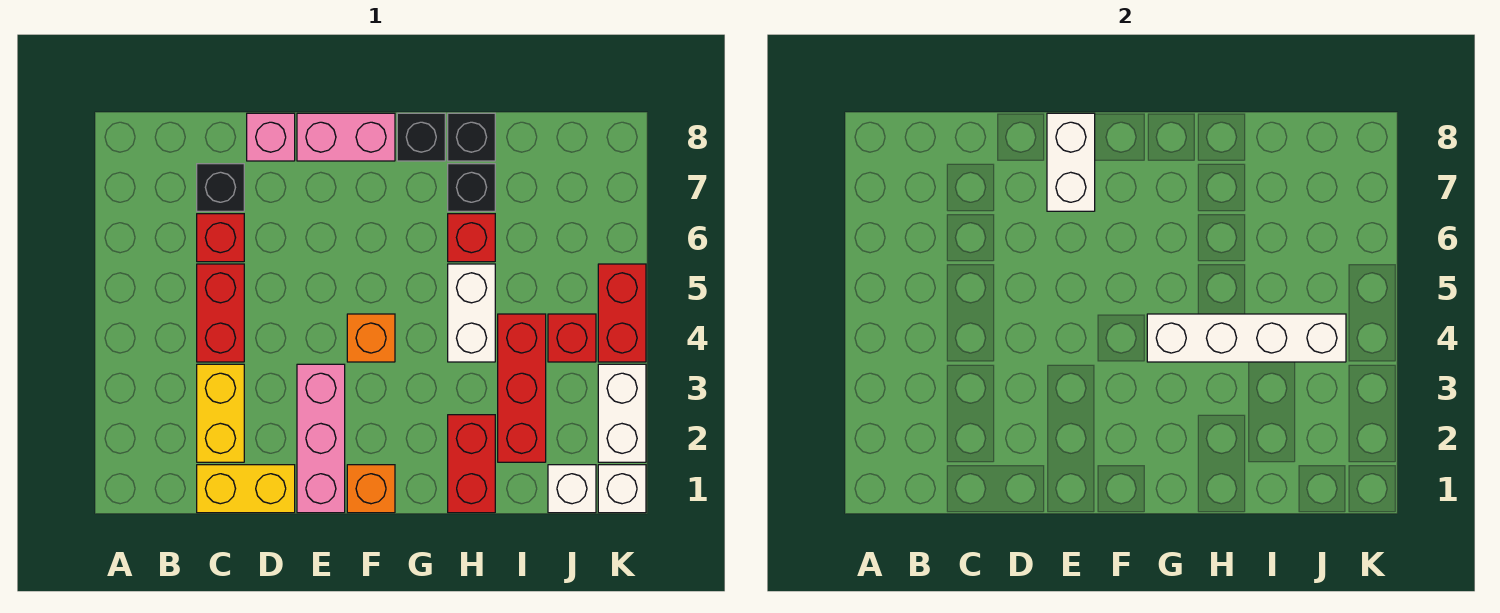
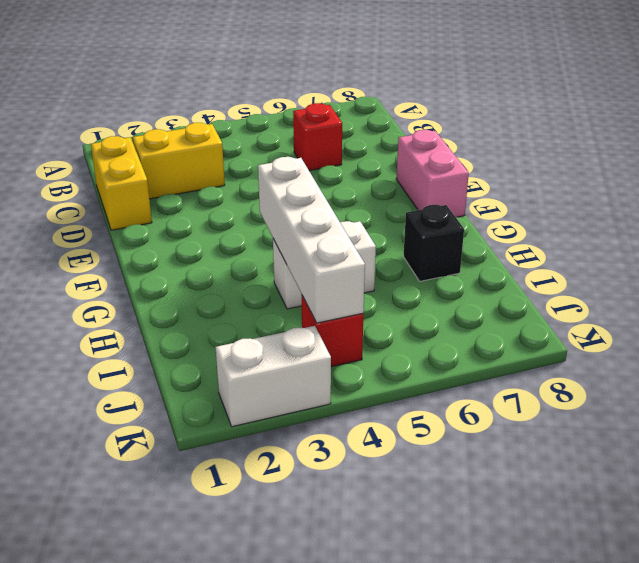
none -> red 1x2 brick [197,264,244,362]
none -> black 1x1 brick [197,164,244,211]
none -> pink 1x1 brick [247,113,295,161]

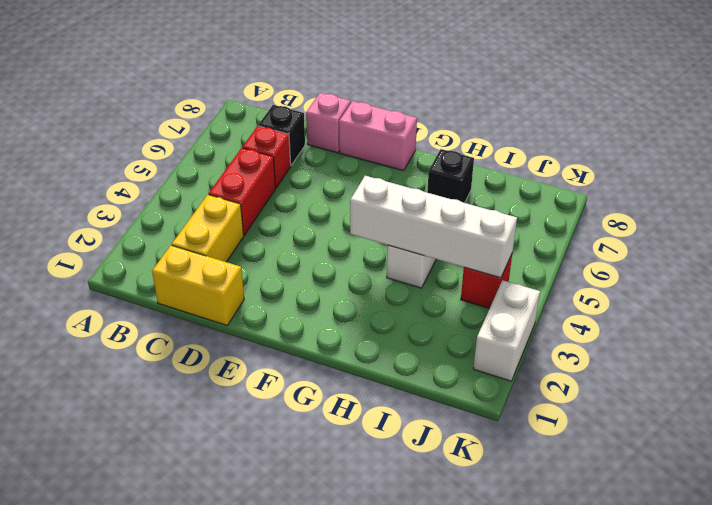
none -> pink 1x3 brick [297,364,345,513]
none -> orange 1x1 brick [347,465,395,513]
none -> orange 1x1 brick [347,314,395,362]

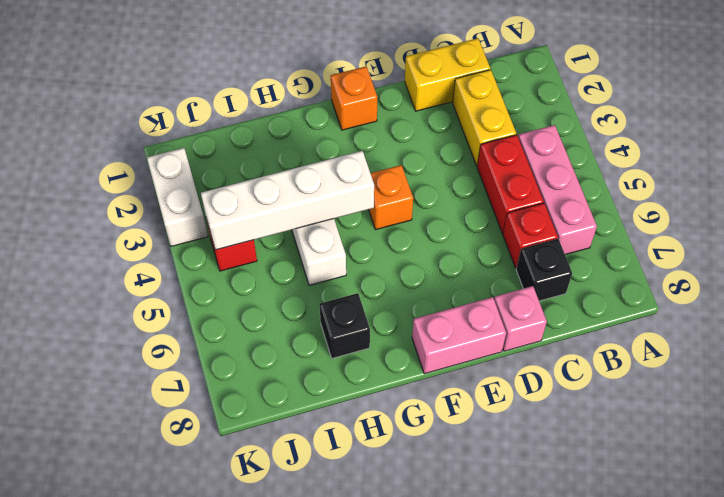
pink 1x3 brick [518,125,597,255] -> pink 1x3 brick moved to [297,364,345,513]
none -> black 1x1 brick [397,113,445,161]
none -> red 1x2 brick [448,415,495,513]
none -> red 1x1 brick [448,214,495,262]

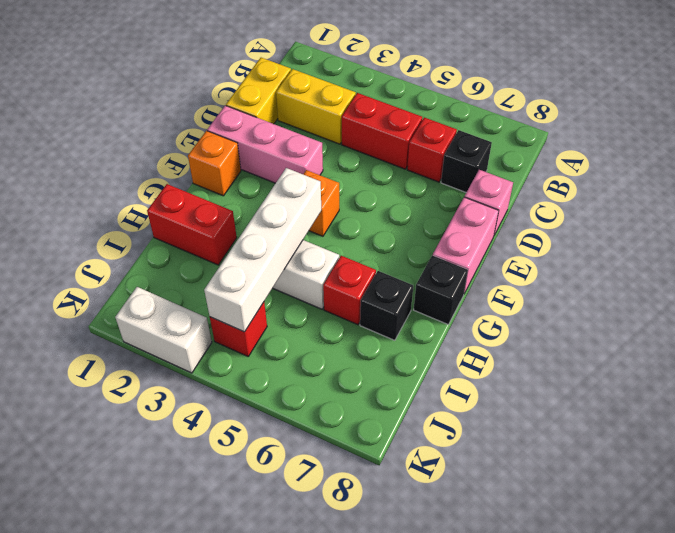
none -> black 1x1 brick [448,113,495,161]
none -> red 1x3 brick [498,314,546,462]
none -> white 1x1 brick [548,465,596,513]

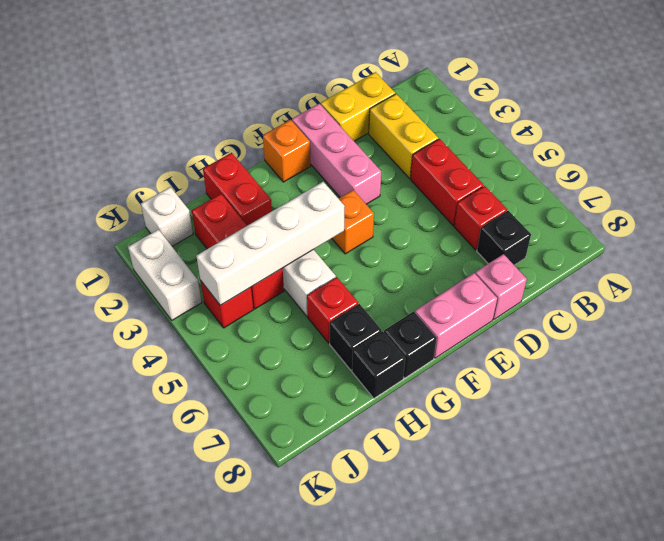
none -> white 1x1 brick [598,465,646,513]
none -> red 1x2 brick [598,264,646,362]
none -> white 1x2 brick [1047,113,1095,211]

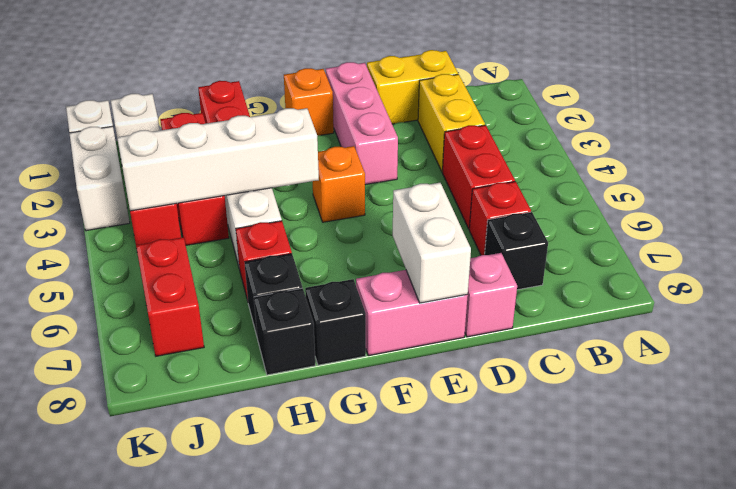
red 1x2 brick [136,237,204,356] -> red 1x2 brick moved to [598,264,646,362]

